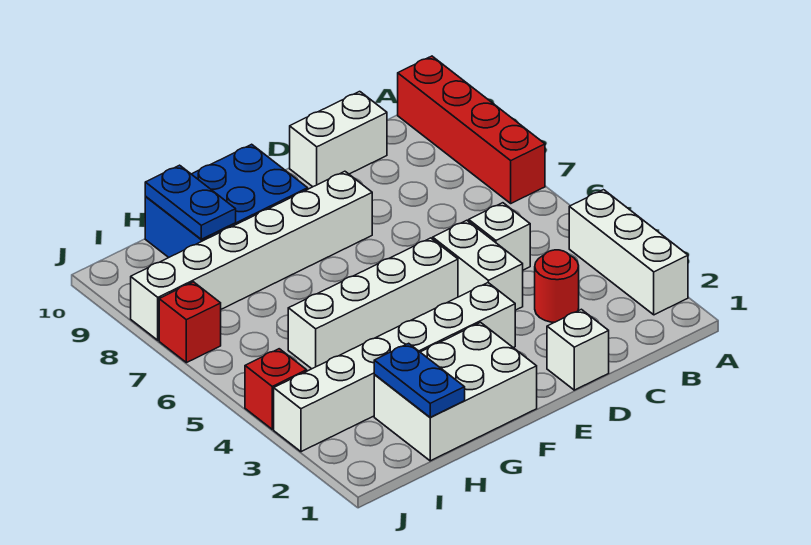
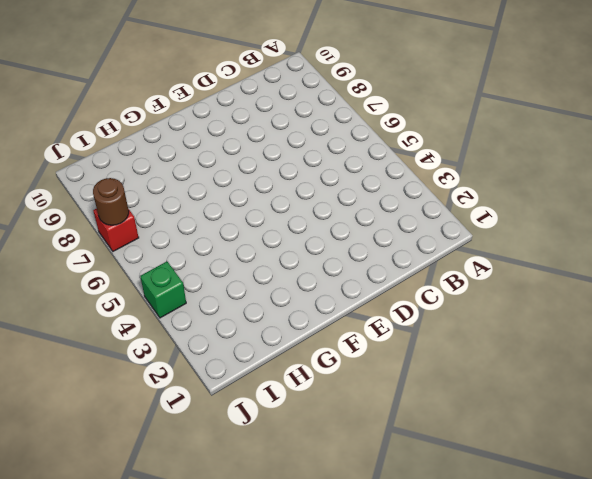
green 1x1 brick [140,262,186,318] -> red 1x1 brick [245,349,307,429]
brown 1x1 round brick [93,178,129,225] -> none
none -> white 1x3 brick [569,190,688,315]
none -> red 1x4 brick [398,56,545,203]
none -> red 1x1 round brick [535,250,579,322]

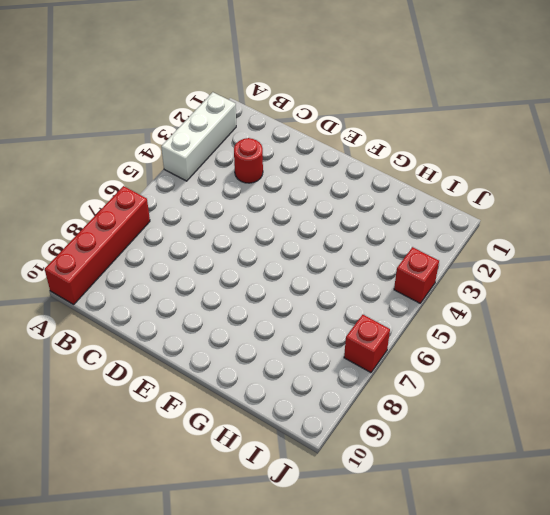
none -> white 1x1 brick [469,203,530,270]
none -> white 1x2 brick [290,92,387,187]
none -> white 1x1 brick [547,309,609,390]

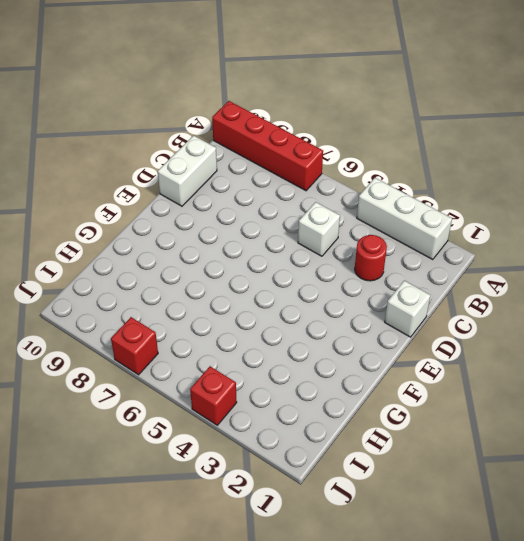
none -> white 1x2 brick [433,220,523,310]
none -> white 1x6 brick [274,283,515,452]
none -> white 1x4 brick [288,238,458,369]

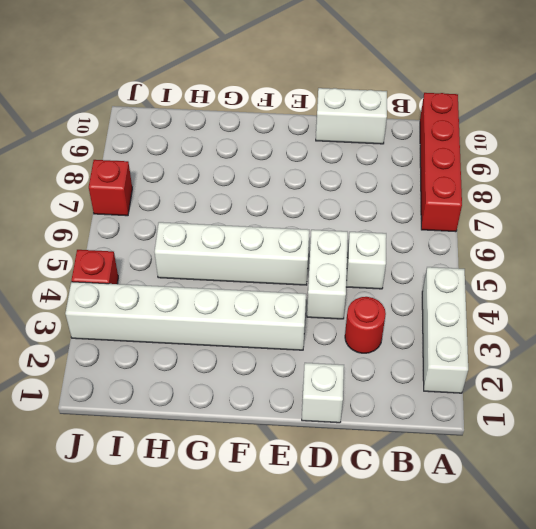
none -> white 1x6 brick [131,171,372,340]
none -> white 2x3 brick [374,323,537,461]
none -> blue 2x3 brick [145,144,308,258]

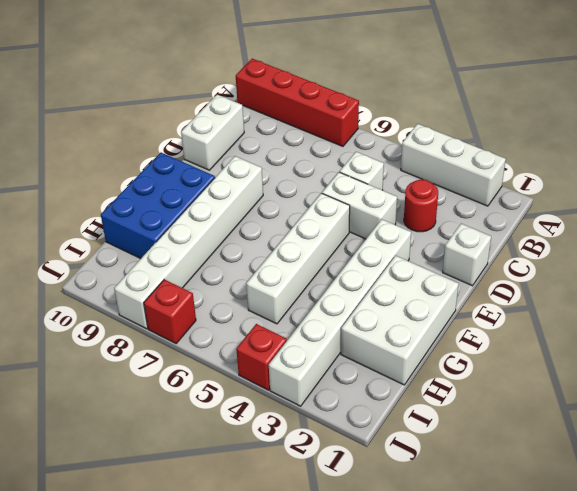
none -> blue 1x2 plate [374,343,465,417]
none -> blue 1x2 plate [145,165,236,239]

